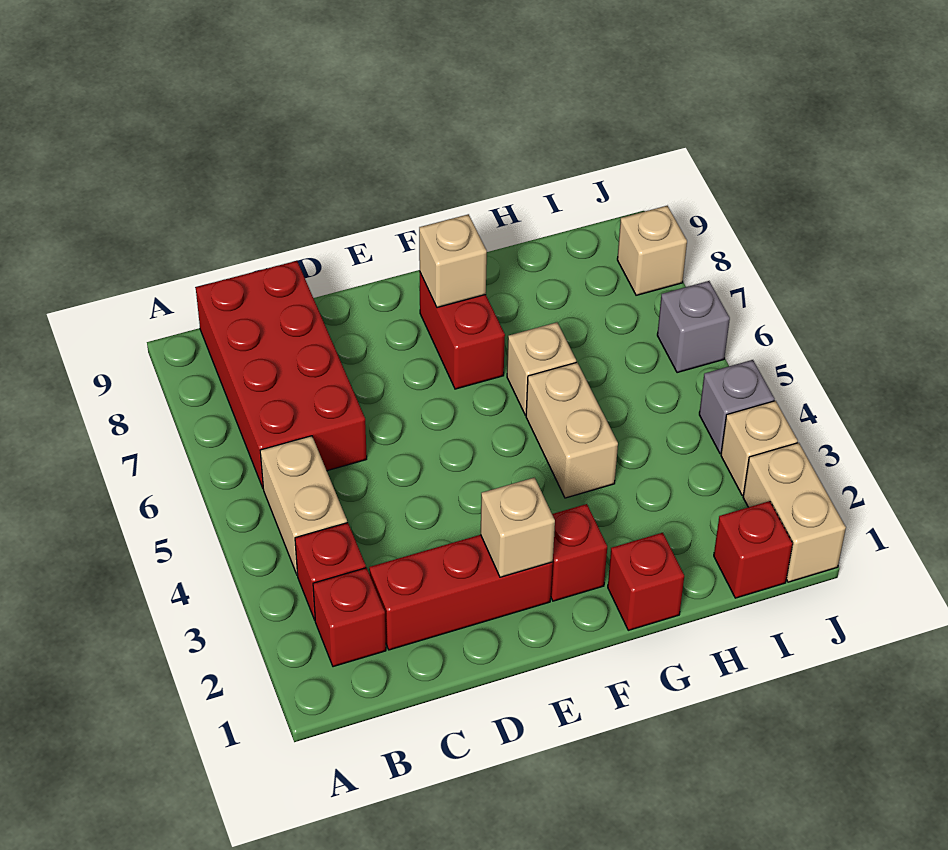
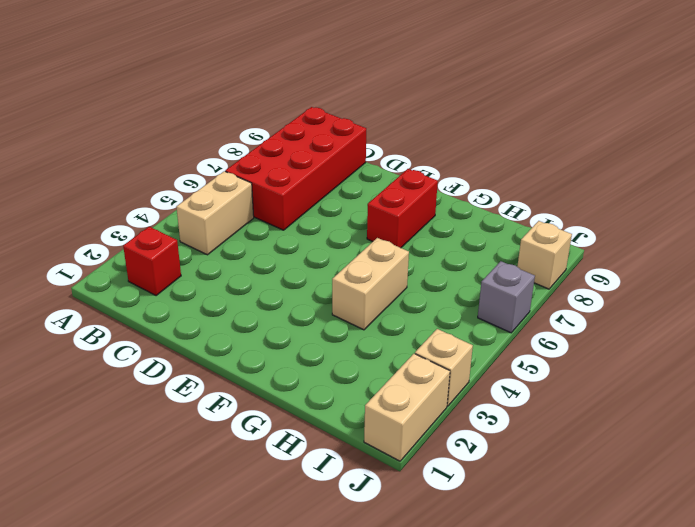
none -> red 1x1 brick [295,523,366,620]
none -> red 1x3 brick [369,535,553,650]
none -> red 1x1 brick [551,504,607,601]

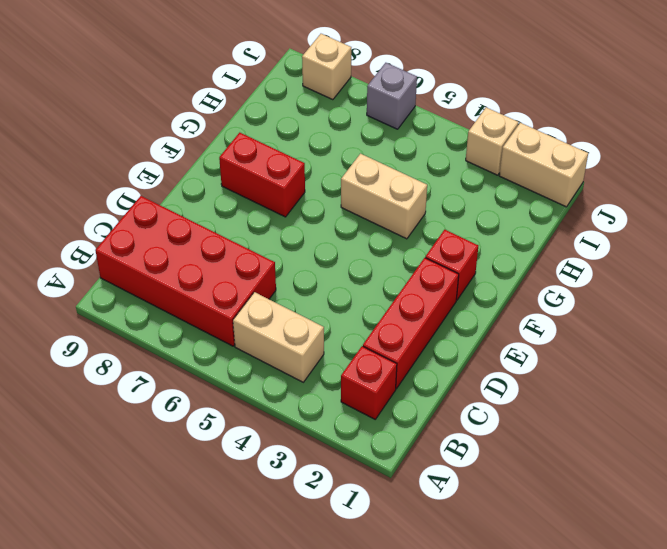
none -> red 1x1 brick [295,523,366,620]
none -> red 1x1 brick [608,533,684,630]
none -> tan 1x1 brick [507,322,576,415]

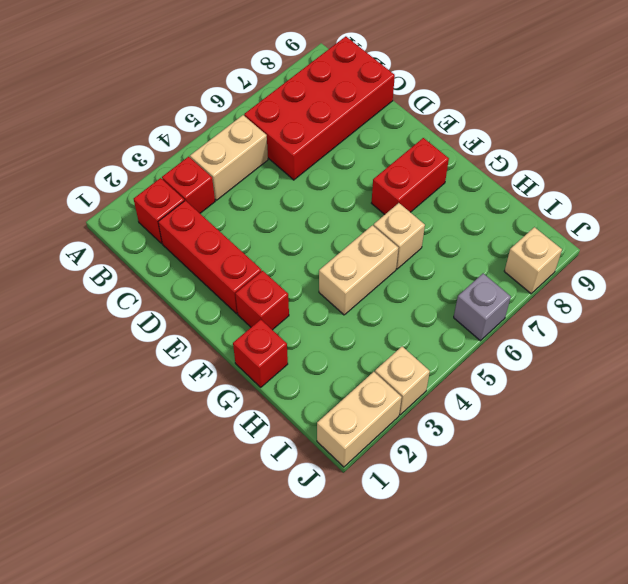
none -> red 1x1 brick [714,501,793,598]
none -> grey 1x1 brick [699,360,774,453]
none -> tan 1x1 brick [481,478,555,577]

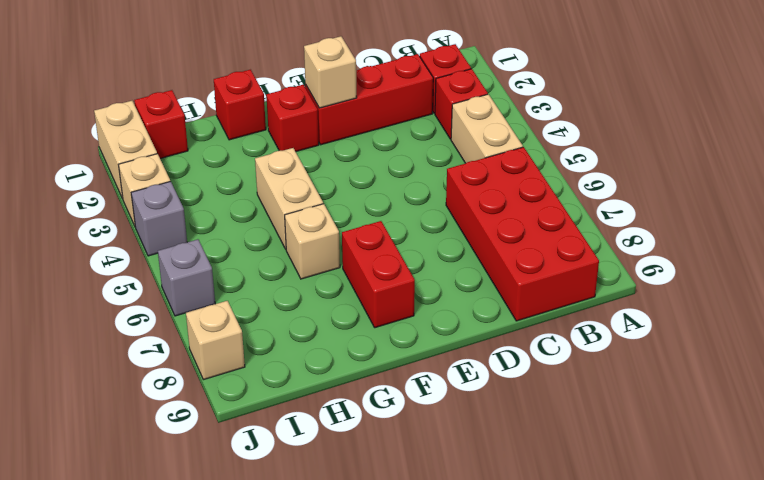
none -> tan 1x1 brick [419,214,487,308]

